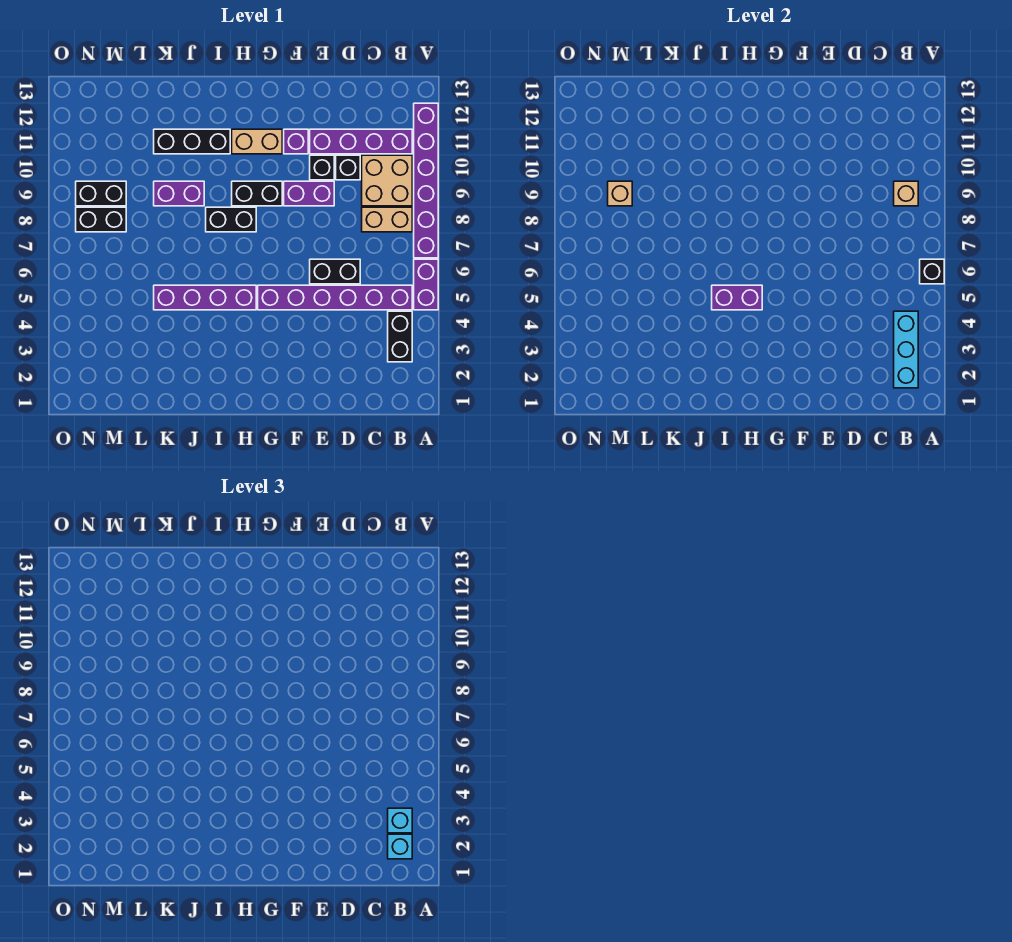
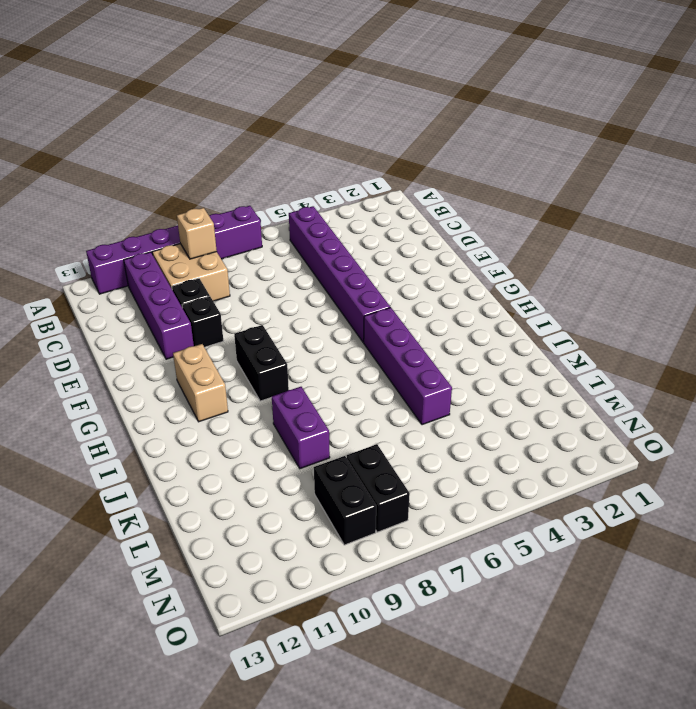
none -> purple 1x2 brick [414,259,438,310]
none -> black 1x2 brick [388,311,412,362]
none -> tan 1x2 brick [362,207,412,232]

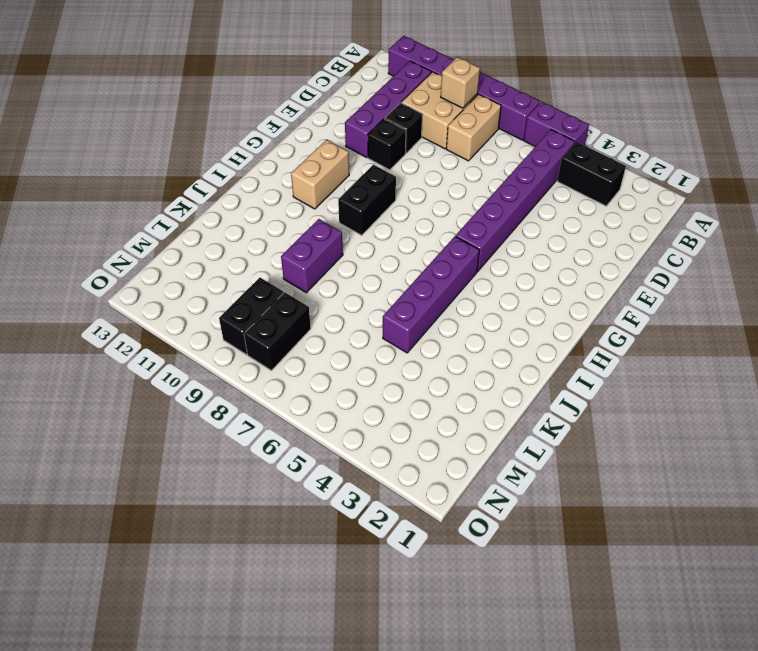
none -> black 1x2 brick [310,259,360,284]
none -> purple 1x2 brick [284,181,334,206]
none -> purple 1x1 brick [284,129,308,154]

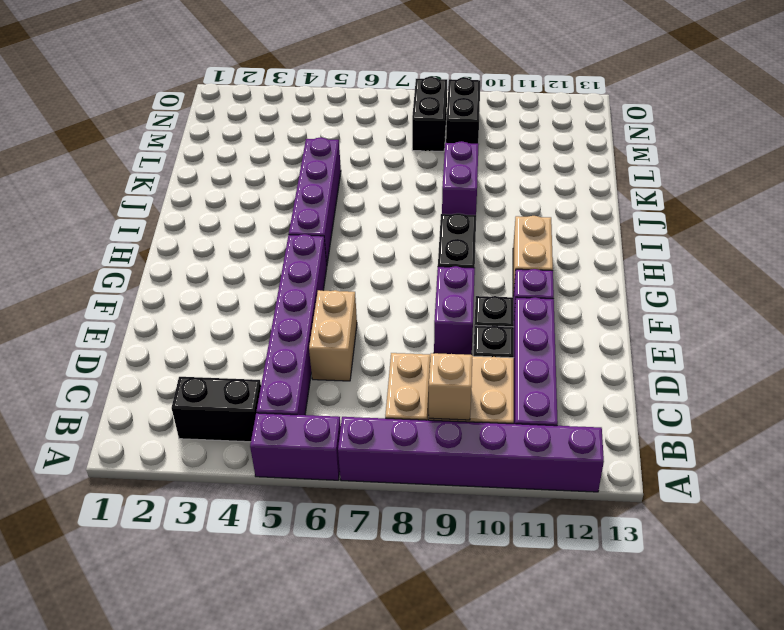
tan 1x2 brick [309,290,357,381] -> black 1x2 brick [310,259,360,284]
none -> black 1x2 brick [206,207,256,232]
none -> black 1x3 brick [154,129,230,154]
none -> black 1x1 brick [920,259,944,284]

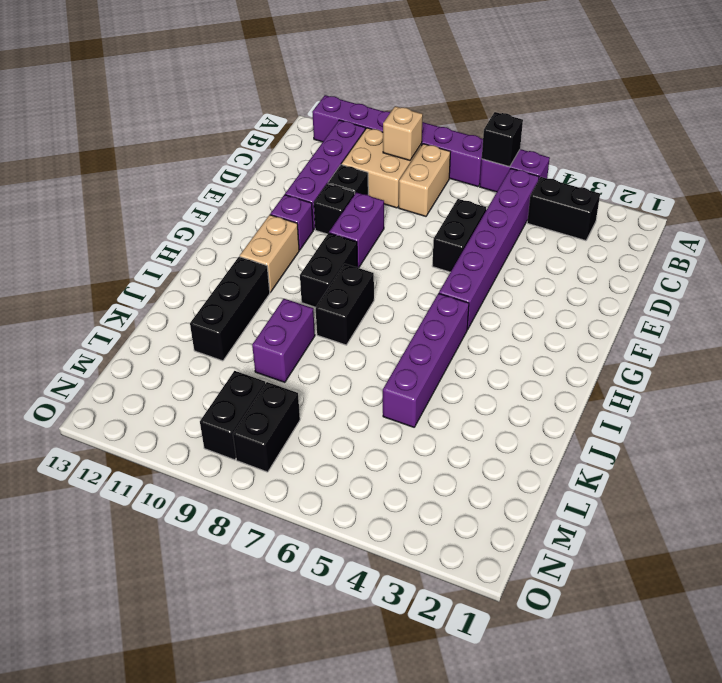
none -> cyan 1x3 brick [894,311,918,388]
none -> purple 1x2 brick [712,285,762,310]
none -> tan 1x1 brick [608,181,632,206]

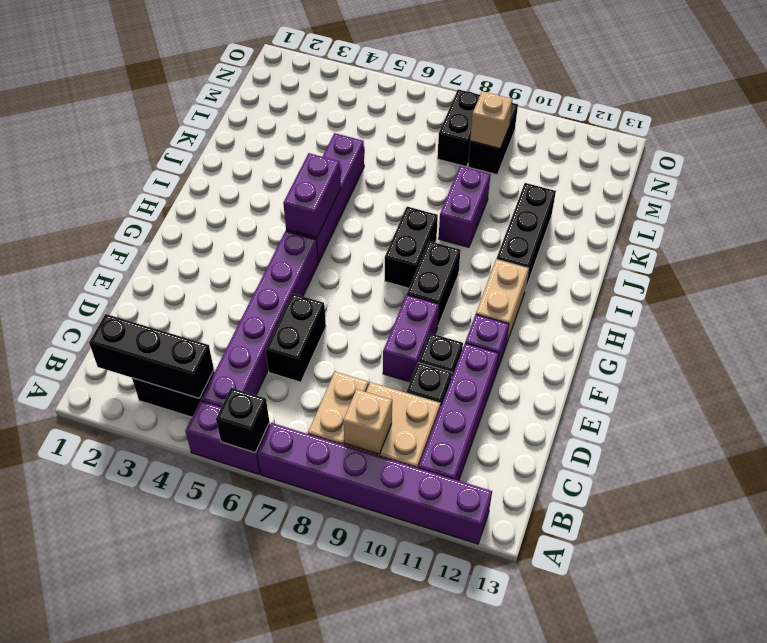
black 1x3 brick [89,314,214,398] -> cyan 1x3 brick [894,311,918,388]
none -> cyan 1x1 brick [388,834,412,859]
none -> cyan 1x1 brick [388,808,412,833]

